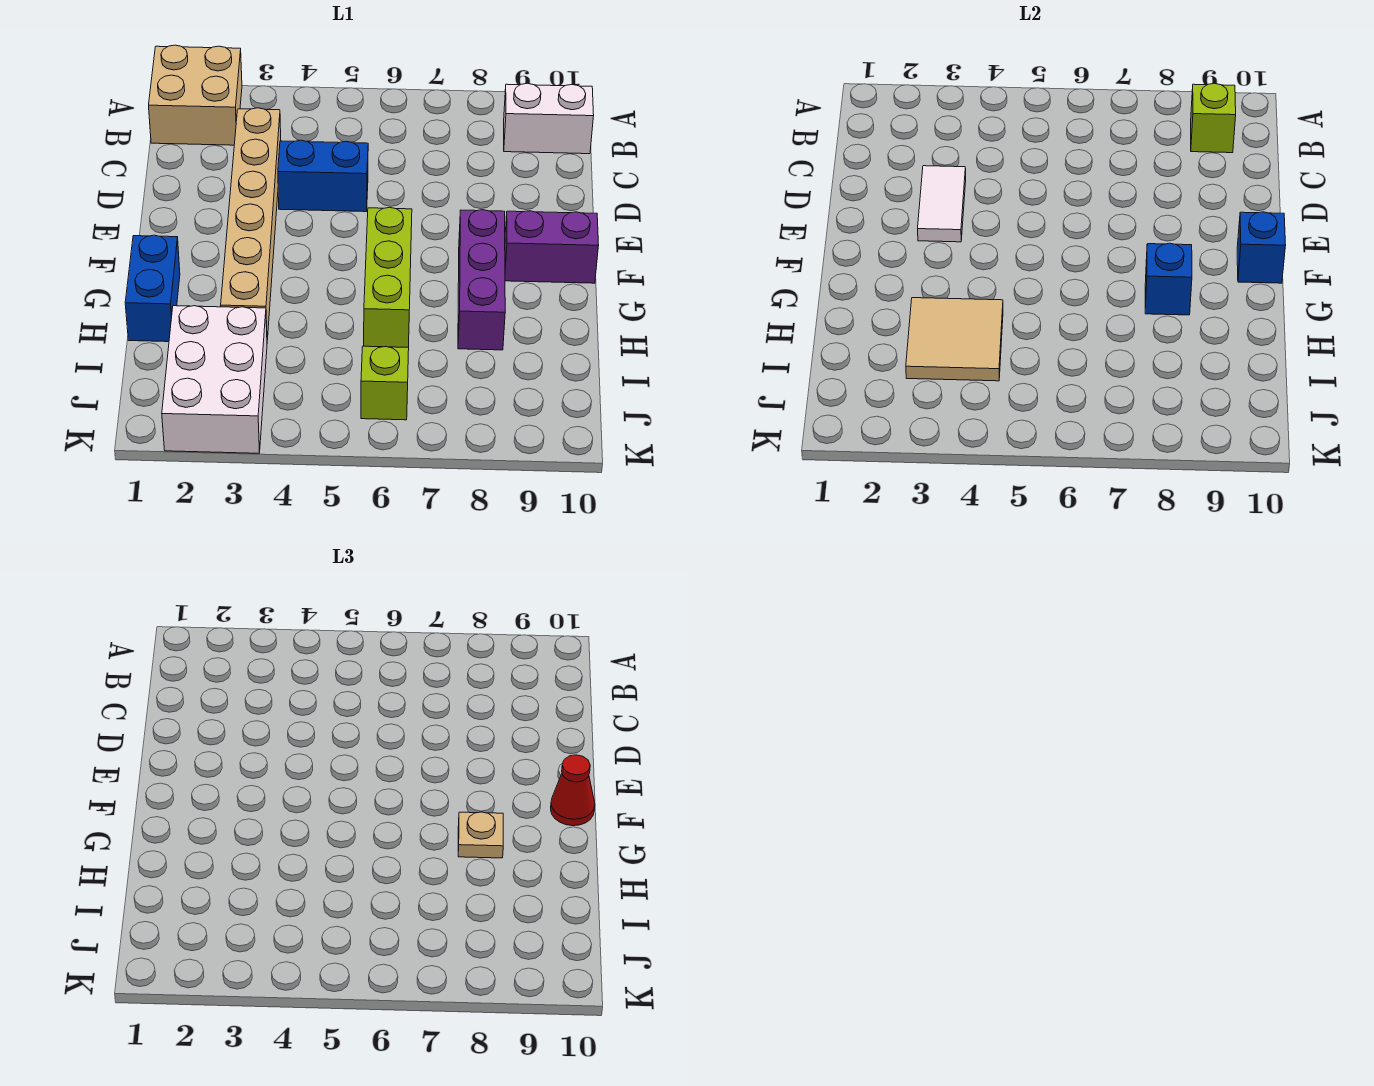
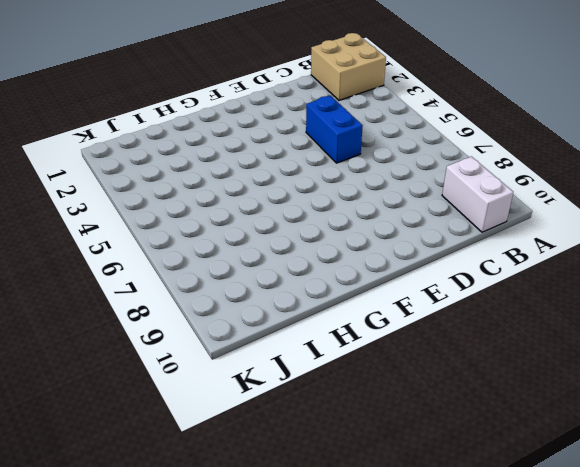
none -> tan 1x6 brick [221,108,281,340]
none -> lime 1x3 brick [364,207,412,347]
none -> purple 1x3 brick [458,210,505,350]

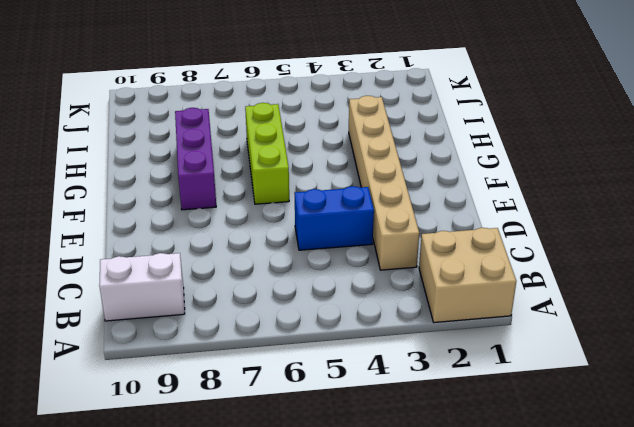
none -> purple 1x2 brick [505,211,599,283]
none -> blue 1x2 brick [125,235,180,342]
none -> white 2x3 brick [162,306,267,453]

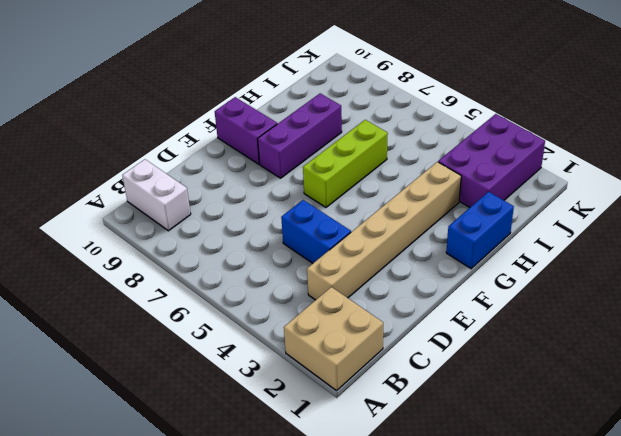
purple 2x3 brick [438,114,545,207] -> white 2x3 brick [162,306,267,453]
none -> lime 1x1 brick [361,346,409,420]
none -> lime 1x1 brick [1191,83,1236,153]
none -> white 1x2 tile [918,166,966,242]

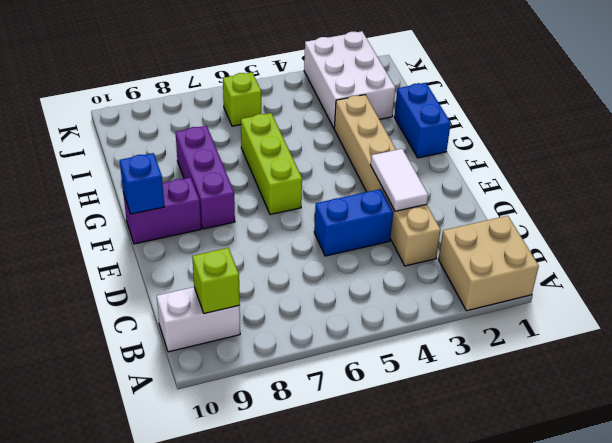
none -> blue 1x1 brick [1145,243,1192,315]
none -> tan 2x2 tile [906,298,1003,381]
none -> red 1x1 cone [551,755,595,826]

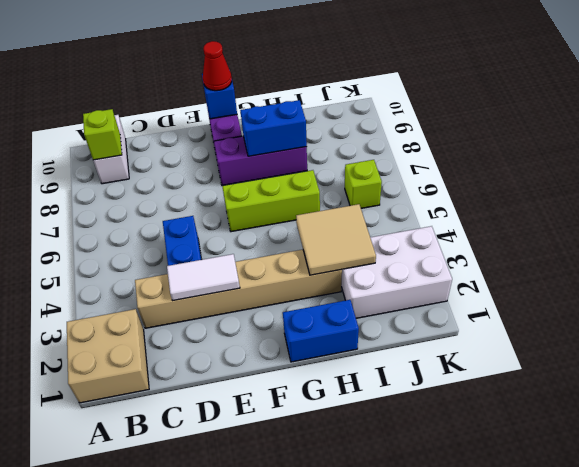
blue 1x2 brick [240,100,307,156] -> blue 1x1 brick [1145,243,1192,315]
none -> tan 1x1 plate [458,812,503,858]

